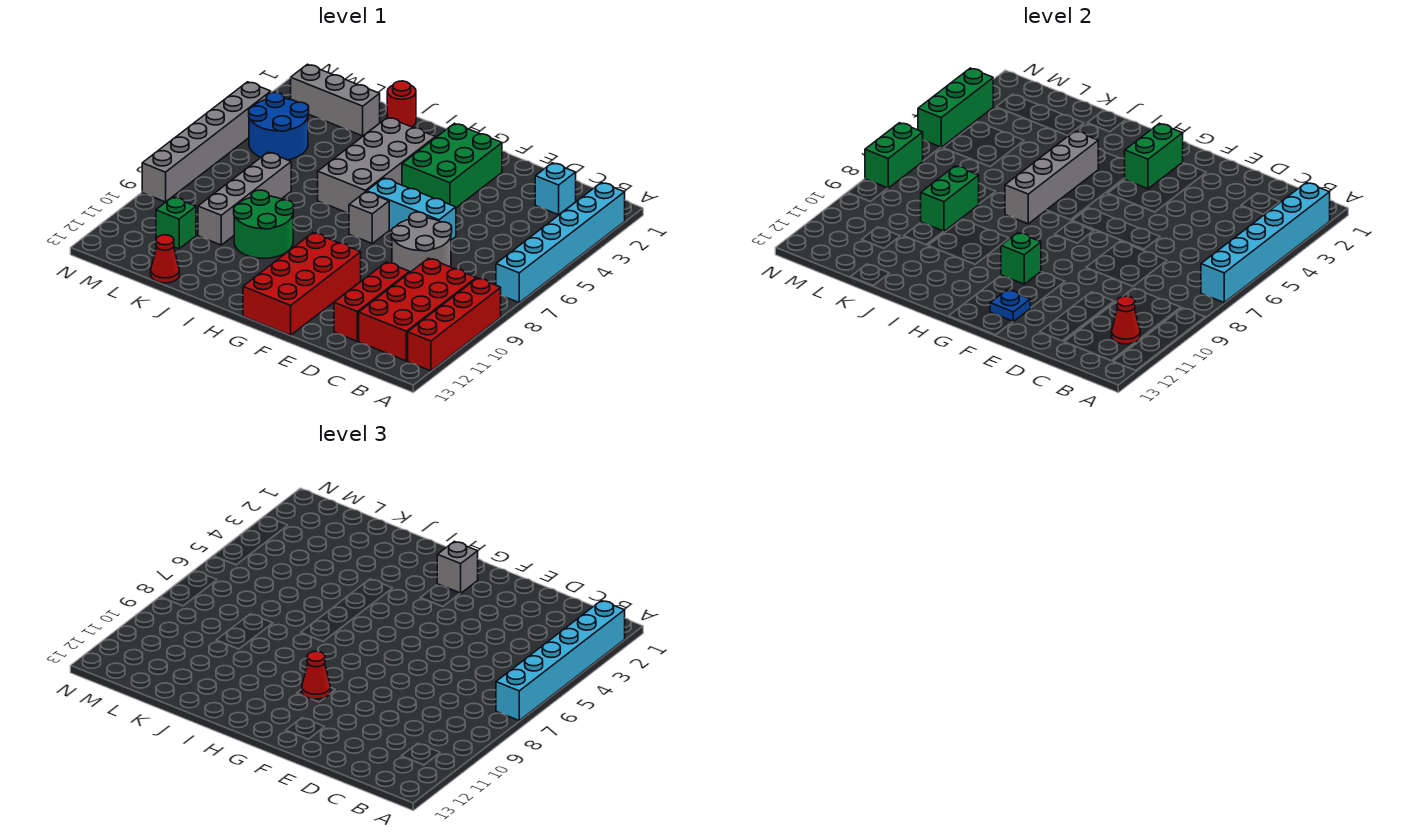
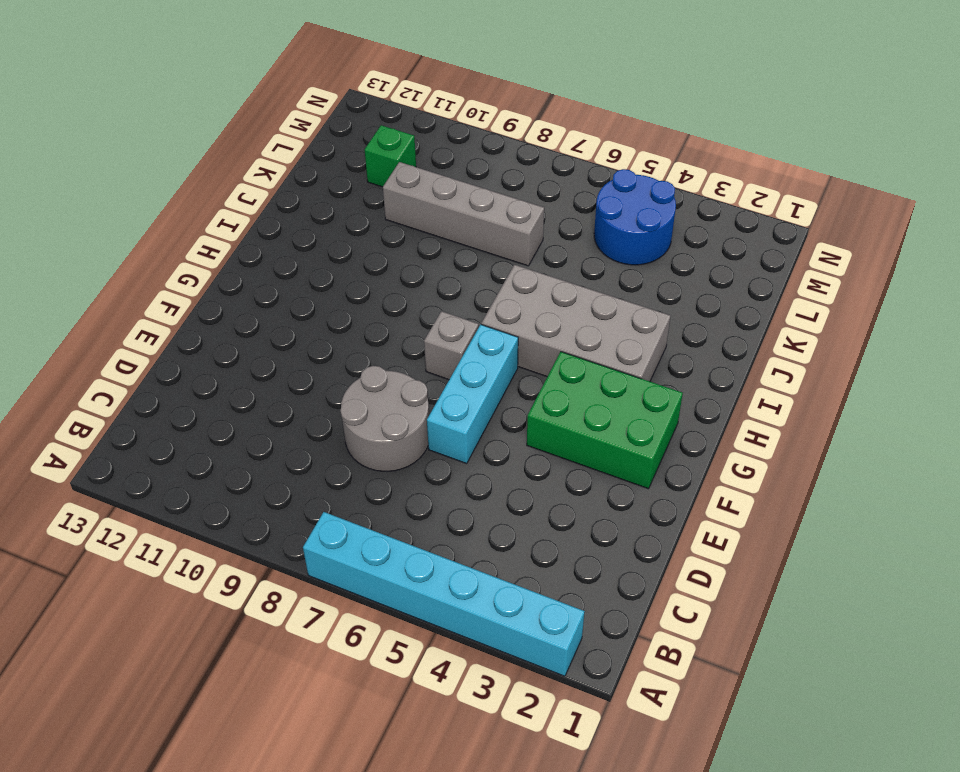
none -> red 1x4 brick [408,278,501,371]
none -> red 2x4 brick [359,258,476,361]
none -> cyan 1x1 brick [535,163,576,215]
none -> red 1x3 brick [334,262,410,341]

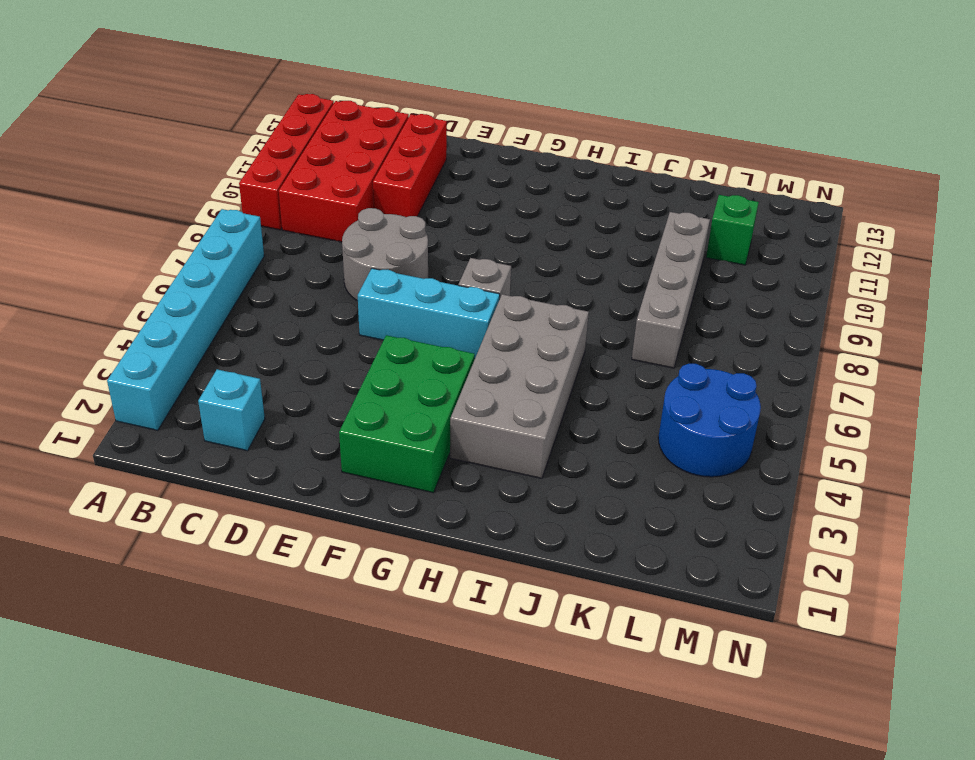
none -> red 2x4 brick [243,233,361,335]
none -> green 2x2 round brick [234,190,294,258]
none -> red 1x1 round brick [387,81,416,127]
none -> grey 1x3 brick [291,64,380,136]

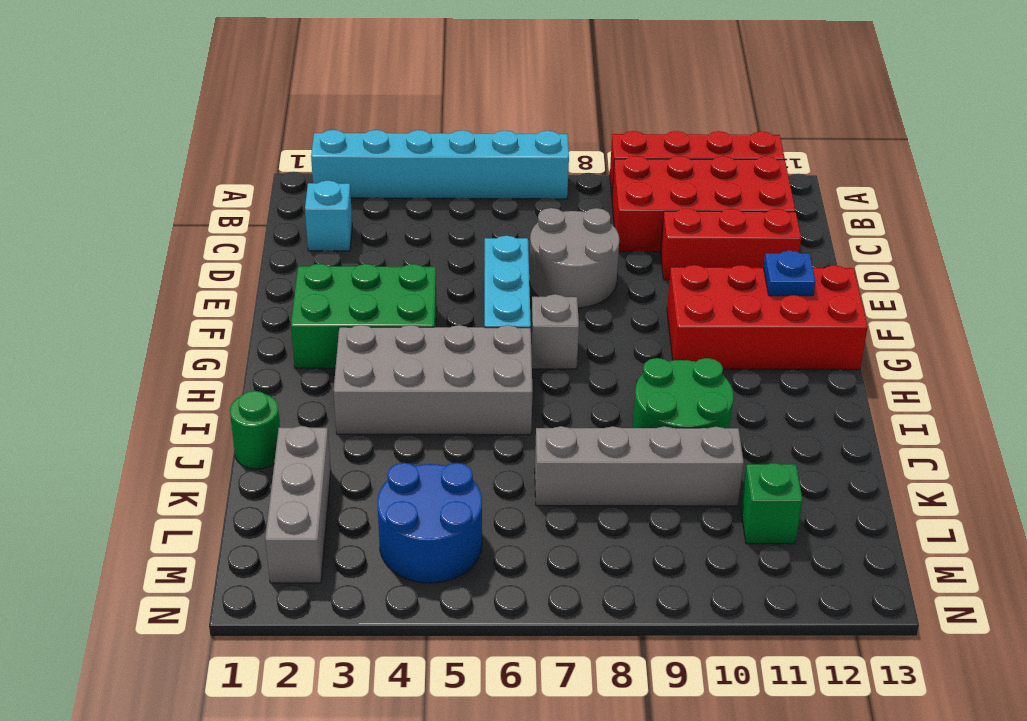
green 1x1 round brick [230,391,280,469] -> red 1x1 round brick [387,81,416,127]
none -> red 1x1 cone [151,235,179,283]
none -> grey 1x6 brick [142,82,271,202]
none -> cyan 1x6 brick [1201,183,1330,302]
none -> red 1x1 cone [1111,296,1140,344]

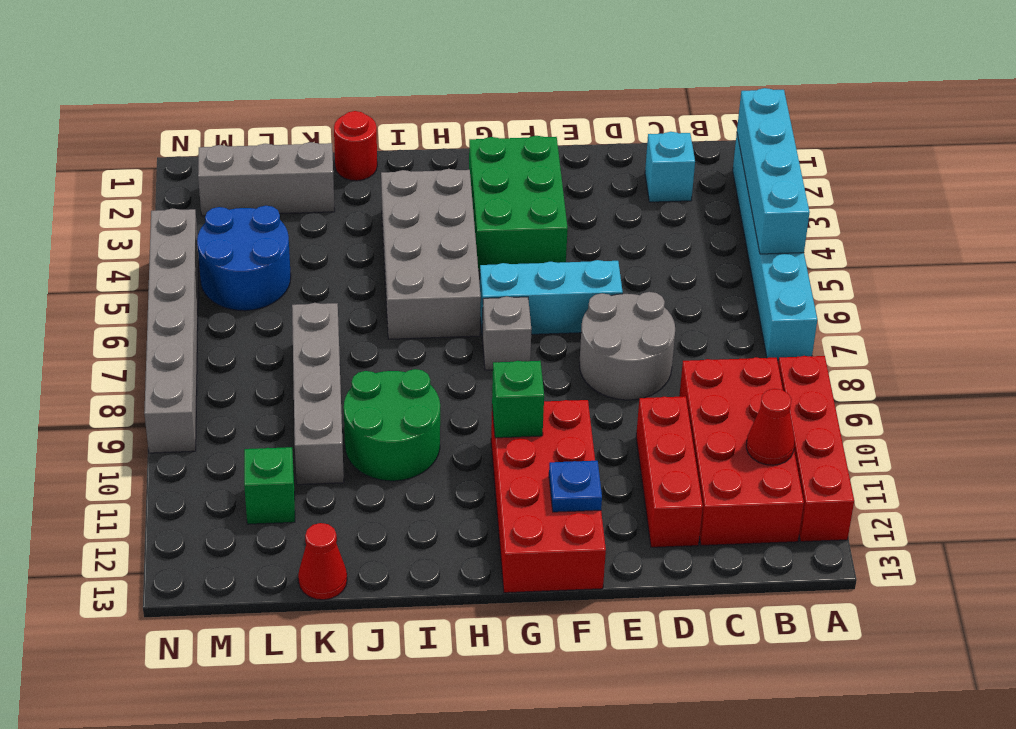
cyan 1x4 brick [737,88,810,254] -> cyan 1x6 brick [1201,183,1330,302]
none -> green 1x2 brick [1125,123,1183,189]
none -> grey 1x4 brick [1005,131,1098,224]
none -> green 1x2 brick [921,166,979,231]
none -> green 1x3 brick [918,68,993,147]

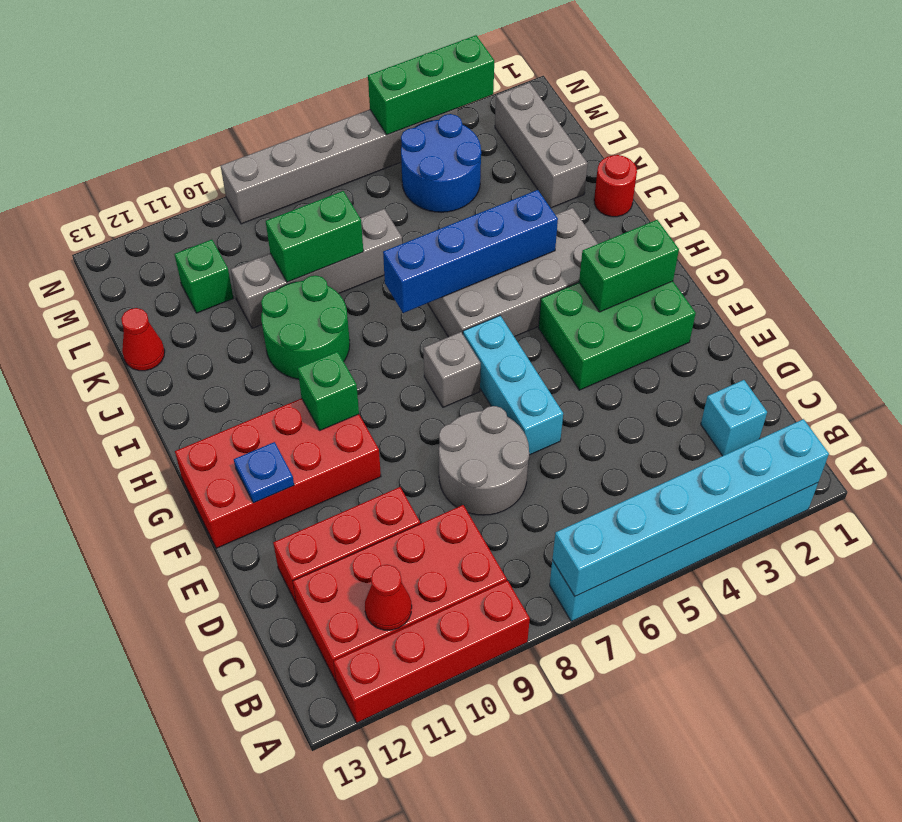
blue 1x4 brick [383,190,558,313] -> grey 1x4 brick [1005,131,1098,224]
none -> green 1x2 brick [865,123,923,188]
none -> cyan 1x6 brick [496,601,625,720]
none -> grey 1x1 brick [437,541,478,593]
none -> red 1x1 cone [302,651,330,699]

